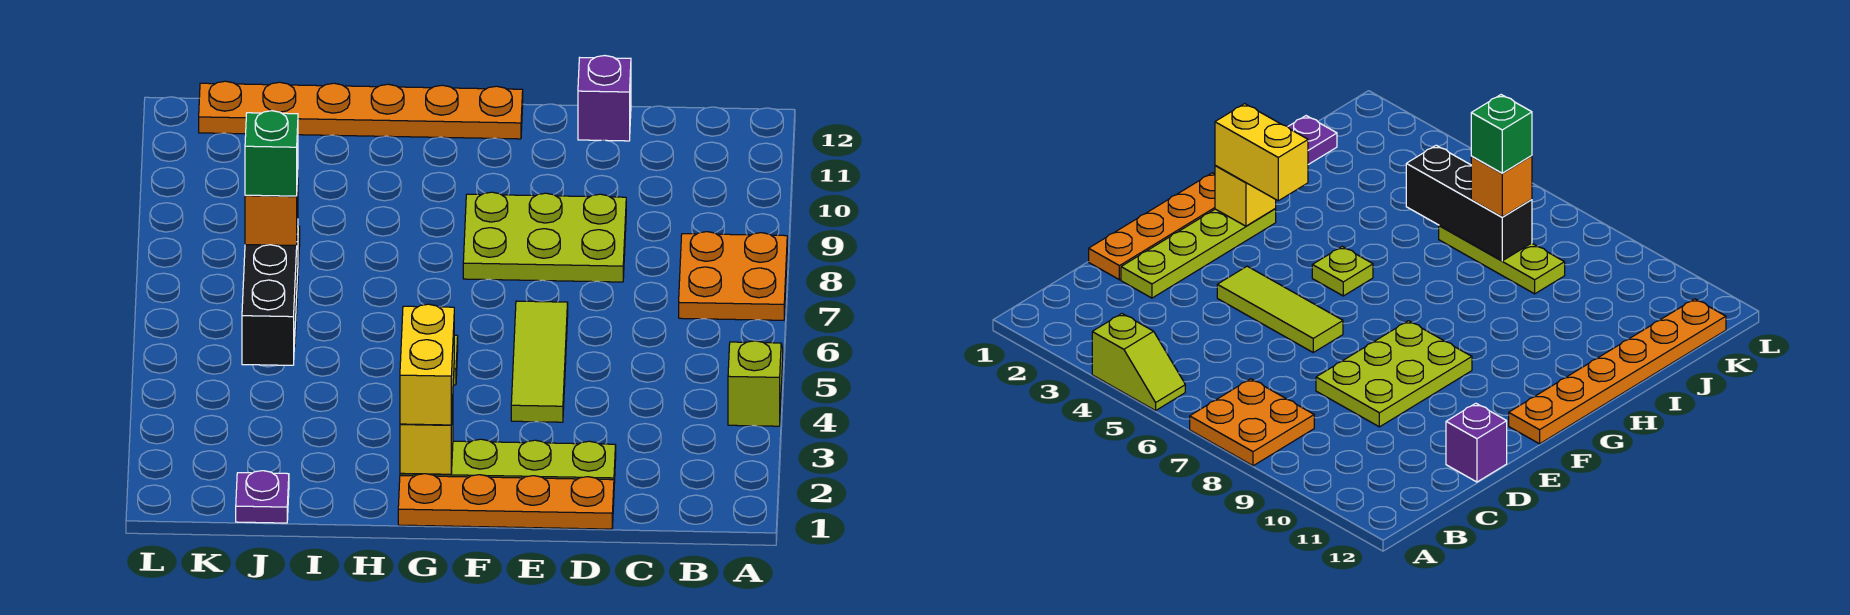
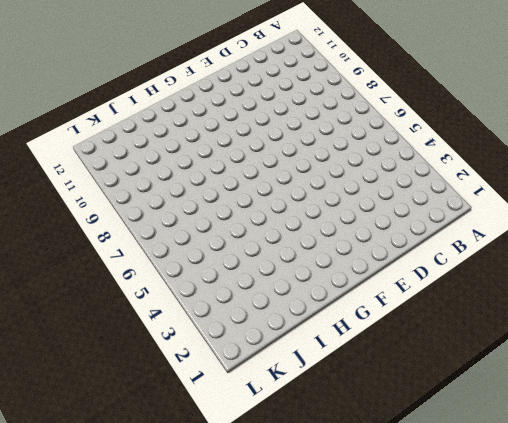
none -> lime 1x2 slope [728,341,783,426]
none -> orange 2x2 plate [679,232,787,320]
none -> orange 1x4 plate [398,474,614,529]

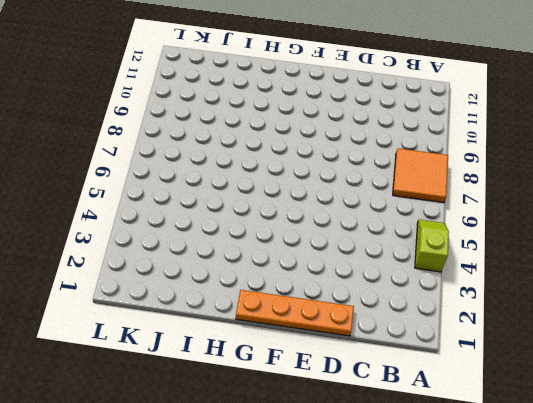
orange 2x2 tile [393,148,448,203] -> orange 2x2 plate [679,232,787,320]
none -> lime 1x4 plate [400,439,616,483]
none -> lime 2x3 plate [463,192,626,282]
none -> purple 1x1 brick [578,56,631,141]

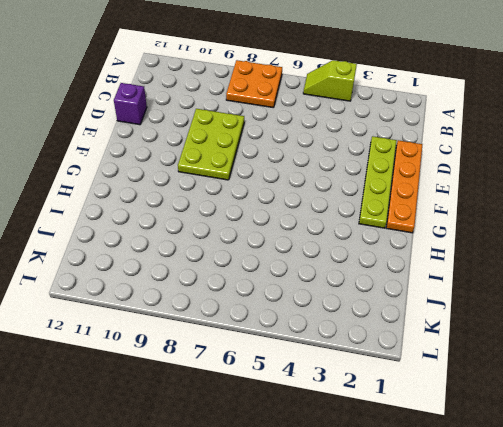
none -> lime 1x3 tile [511,301,568,422]
none -> orange 1x6 plate [199,81,523,139]
none -> lime 1x1 plate [1312,246,1373,296]

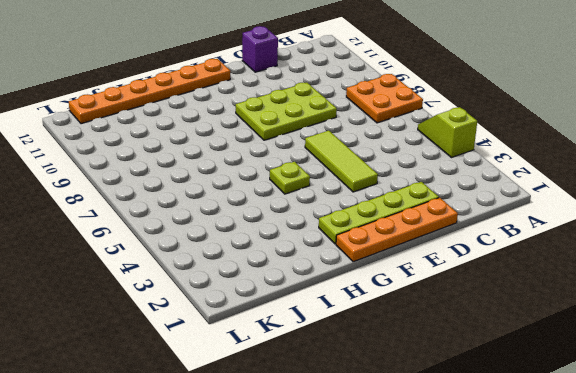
none -> purple 1x1 plate [236,471,289,523]
none -> lime 1x3 plate [1439,226,1565,294]
none -> yellow 1x1 brick [400,402,453,474]

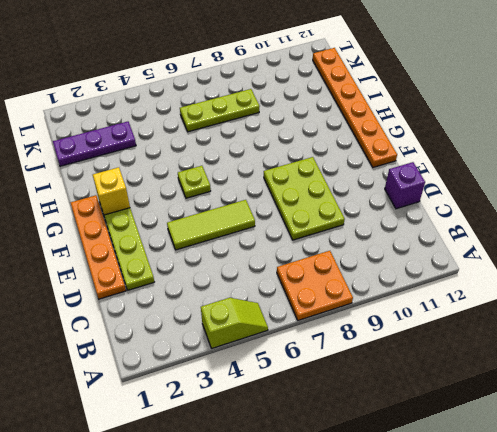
purple 1x3 plate [53,122,136,166] -> purple 1x1 plate [236,471,289,523]
none -> black 1x3 brick [242,226,298,365]
none -> yellow 1x2 brick [400,304,454,425]
none -> orange 1x1 brick [245,177,298,246]

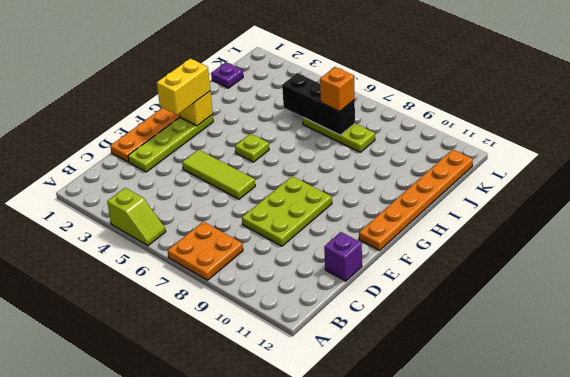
yellow 1x2 brick [157,59,210,115] -> yellow 1x2 brick turned to [400,304,454,425]
none -> green 1x1 brick [245,111,298,196]

